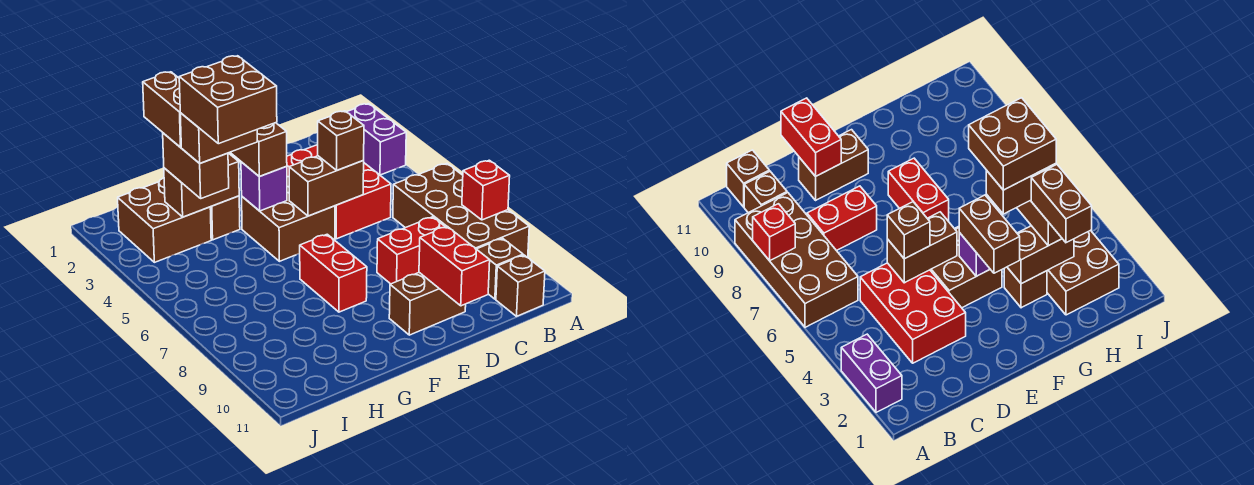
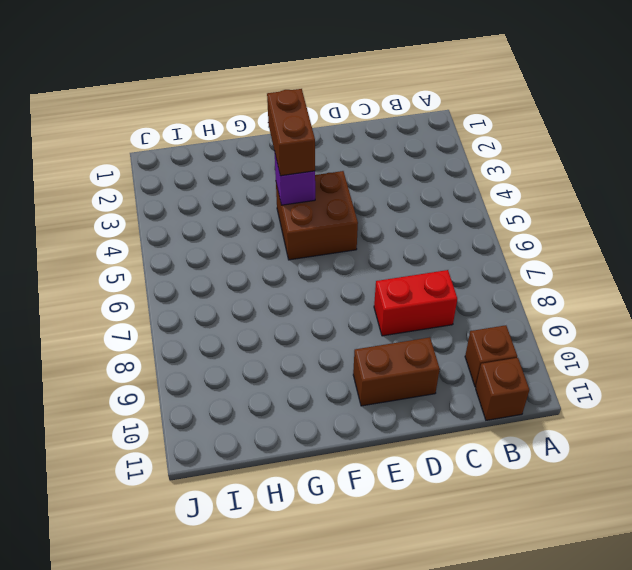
none -> purple 1x2 brick [347,104,406,175]
none -> brown 2x4 brick [393,164,529,258]
none -> red 2x3 brick [287,145,391,239]

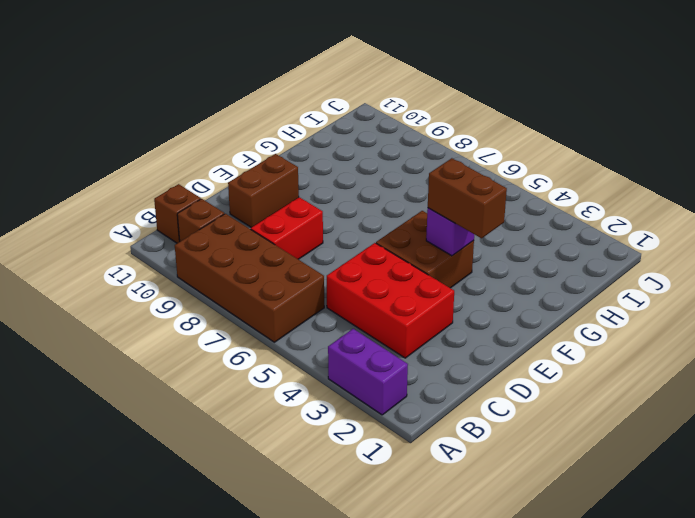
none -> red 1x2 brick [300,234,367,312]
none -> brown 1x1 brick [210,196,240,240]
none -> brown 2x2 brick [118,178,211,262]

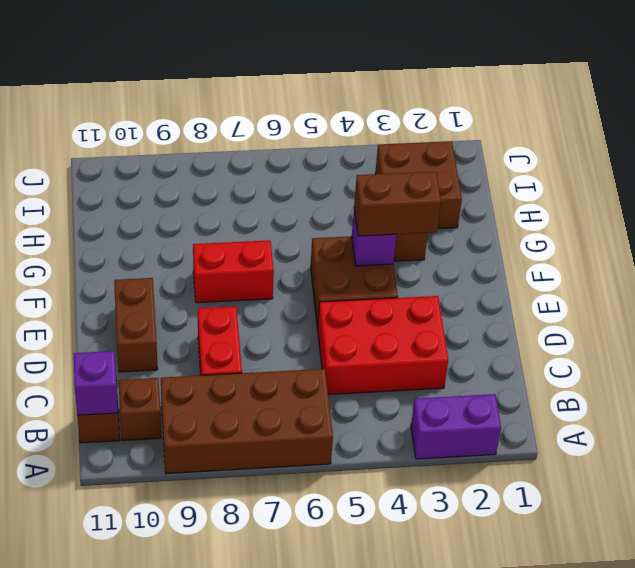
purple 1x1 brick [74,351,118,415] -> none
none -> red 1x1 brick [462,160,510,220]
none -> brown 1x2 brick [289,156,364,216]
none -> red 1x2 brick [419,226,490,306]

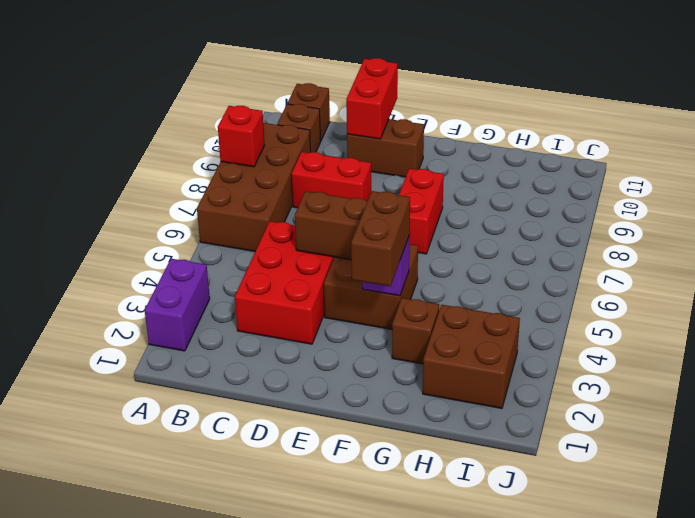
none -> brown 1x2 brick [164,153,239,217]
none -> brown 1x1 brick [318,111,364,170]
none -> brown 1x2 brick [163,133,229,198]

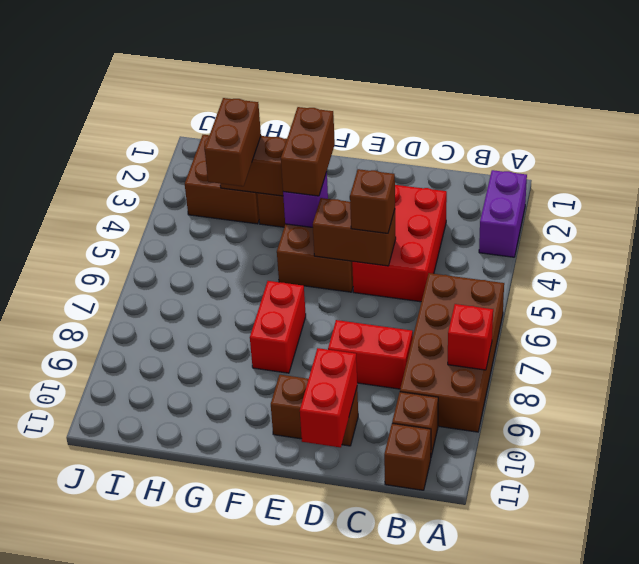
none -> brown 1x2 brick [180,113,257,163]
none -> brown 1x2 brick [143,72,181,147]
none -> brown 2x2 brick [179,56,277,144]

